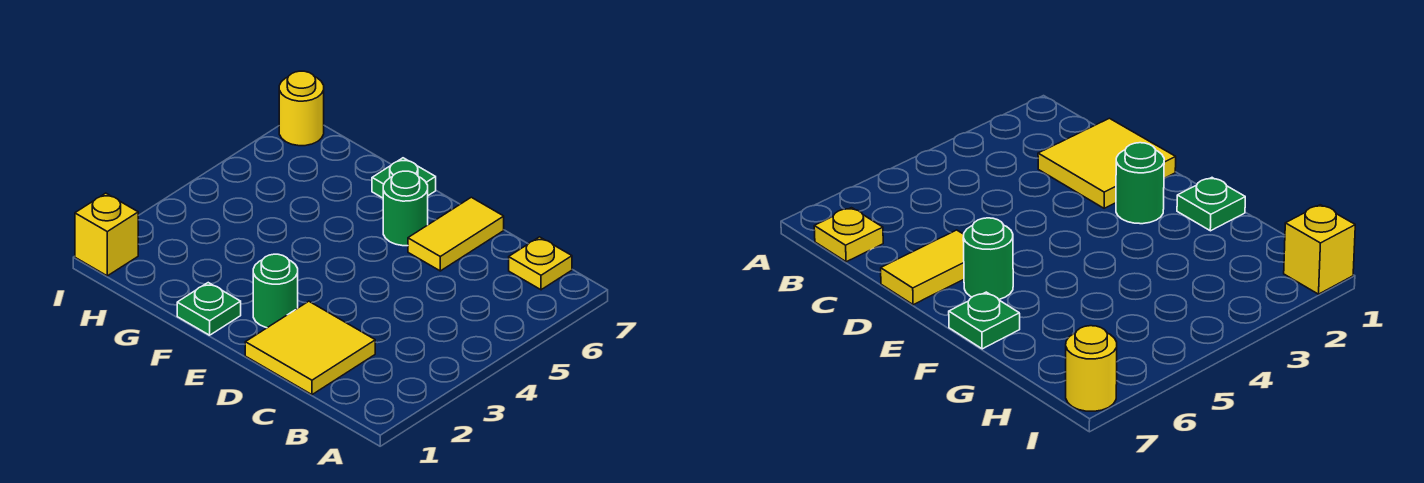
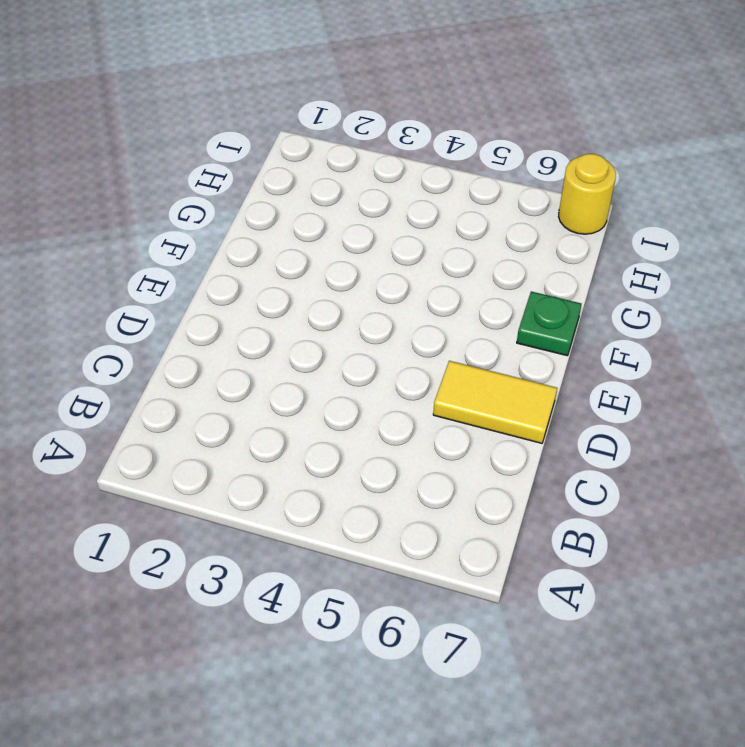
none -> yellow 1x1 plate [509,237,572,290]
none -> yellow 2x2 tile [245,301,375,395]

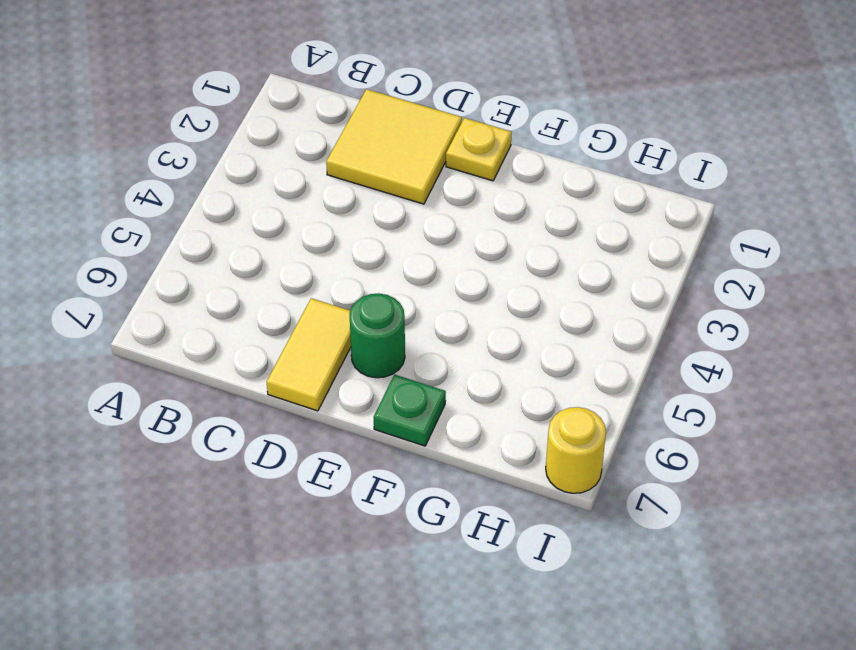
yellow 1x1 plate [446,118,512,181] -> yellow 1x1 plate moved to [509,237,572,290]
none -> green 1x1 round brick [253,254,298,328]
none -> green 1x1 plate [177,283,241,335]

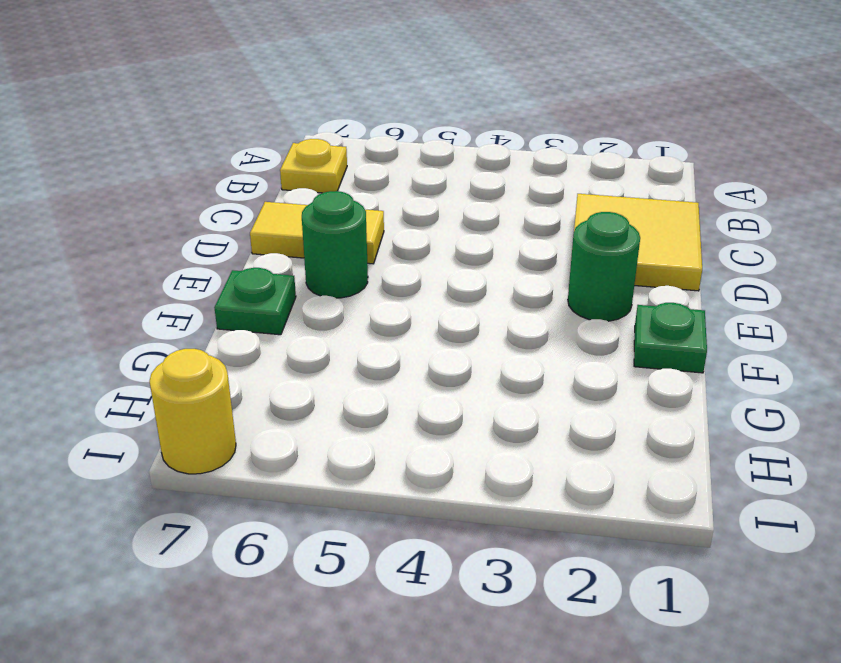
none -> yellow 1x1 brick [75,193,138,276]

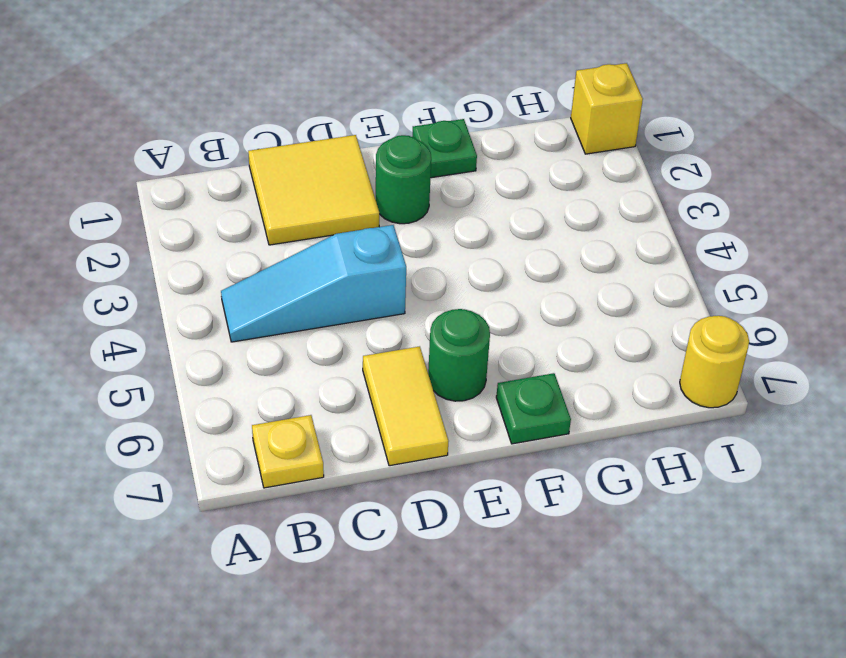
cyan 1x3 slope [221,225,406,342] -> none

